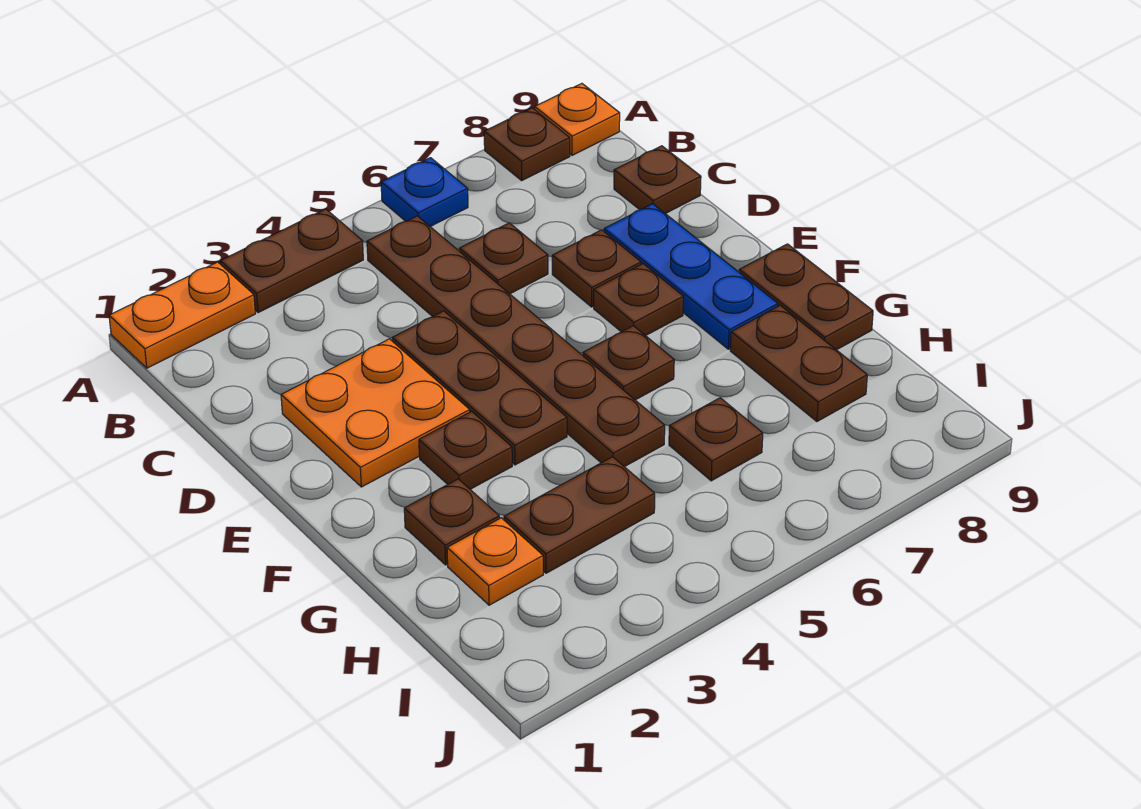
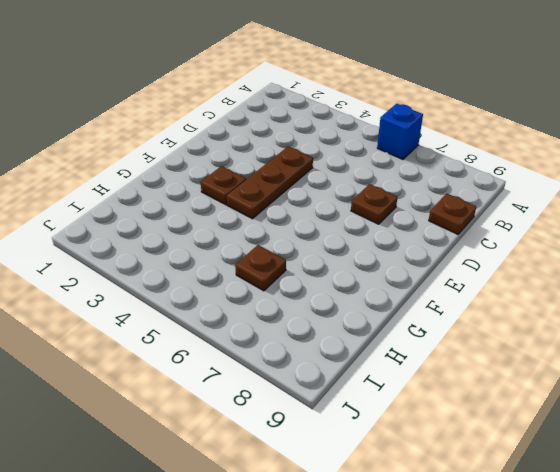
blue 1x1 brick [377,104,423,159] -> blue 1x1 plate [381,158,468,227]
none -> orange 1x2 plate [109,262,255,368]
none -> brown 1x2 plate [220,209,363,313]
none -> brown 1x1 plate [484,108,570,180]

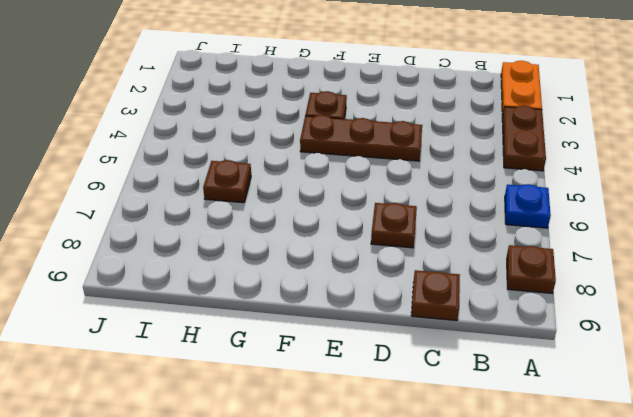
none -> orange 1x1 plate [535,84,620,155]
none -> brown 1x6 plate [367,216,665,467]
none -> brown 1x1 plate [459,223,548,294]

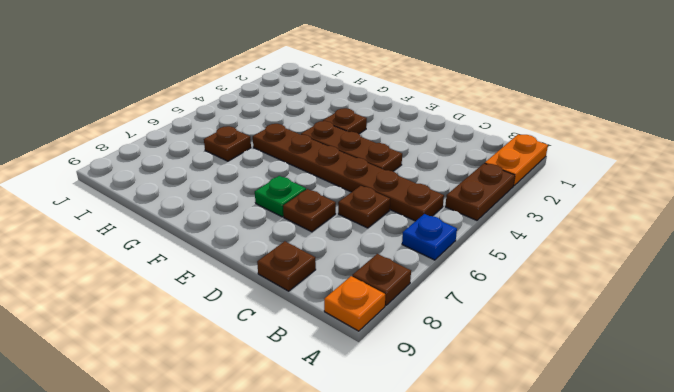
green 1x1 plate [255,176,306,217] -> brown 1x1 plate [594,264,683,336]
none -> orange 2x2 plate [281,339,470,487]
none -> blue 1x3 plate [604,204,778,349]
none -> brown 1x1 plate [583,326,674,400]

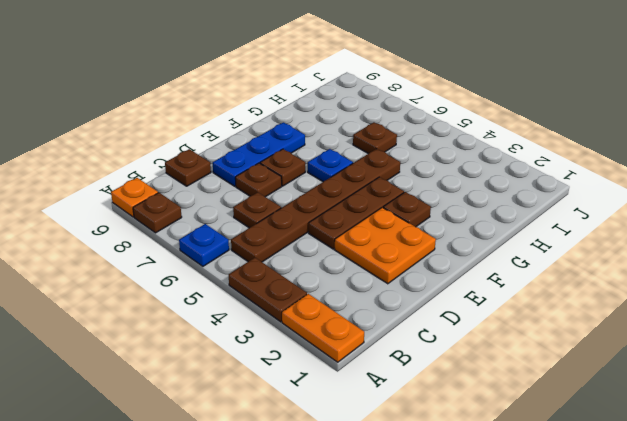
blue 1x1 plate [308,149,353,182] -> brown 1x1 plate [583,326,674,400]
none -> brown 1x2 plate [739,244,873,350]
none -> brown 1x1 plate [404,479,499,565]
none -> brown 1x2 plate [730,305,867,421]

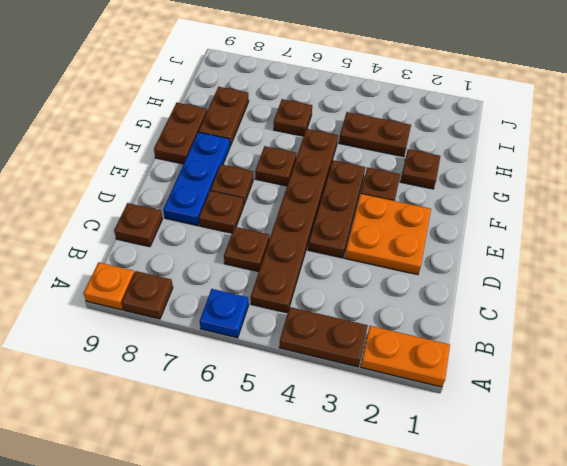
none -> orange 1x1 plate [447,518,543,605]

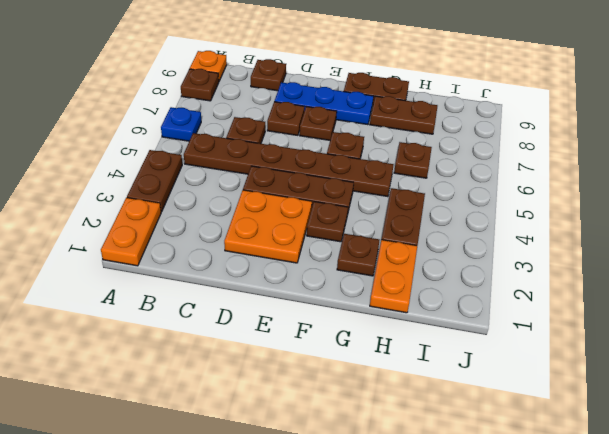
orange 1x2 plate [370,240,417,313] -> orange 1x1 plate [447,518,543,605]

